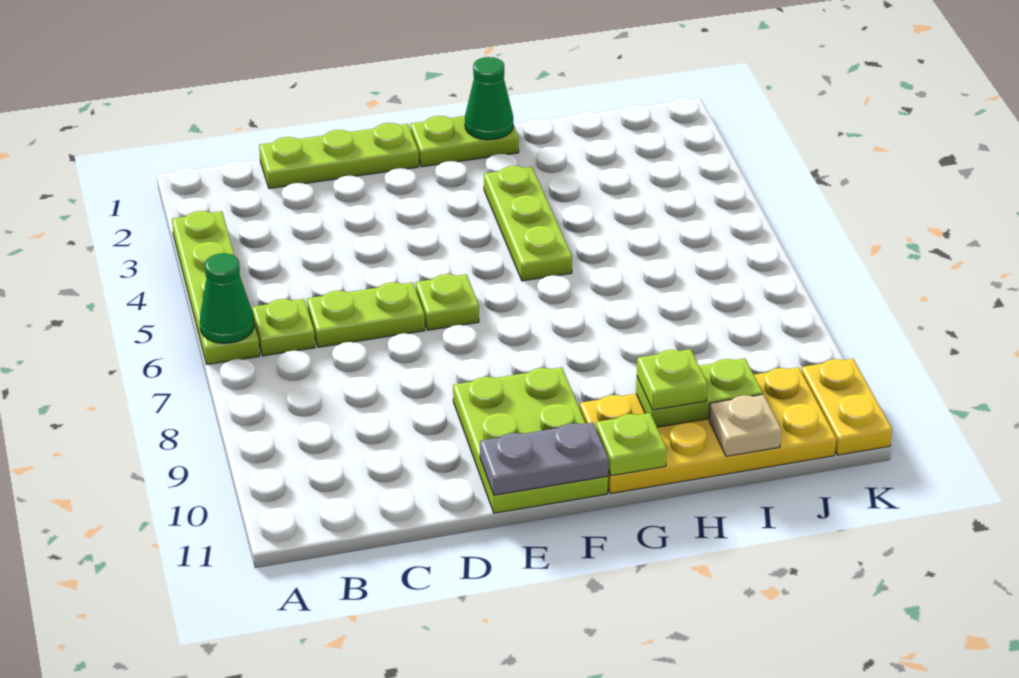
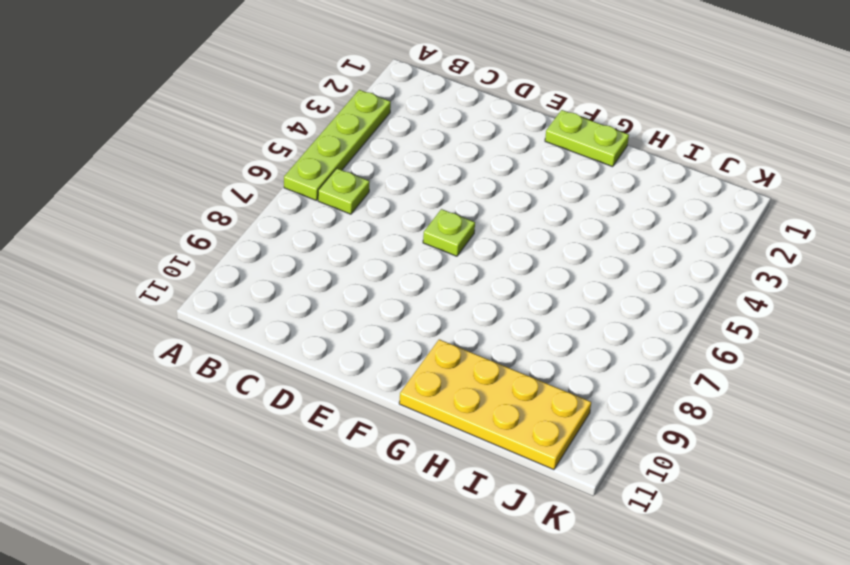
none -> lime 1x3 plate [259,123,419,189]
none -> lime 1x2 plate [307,282,425,347]
none -> lime 2x3 plate [453,367,608,513]

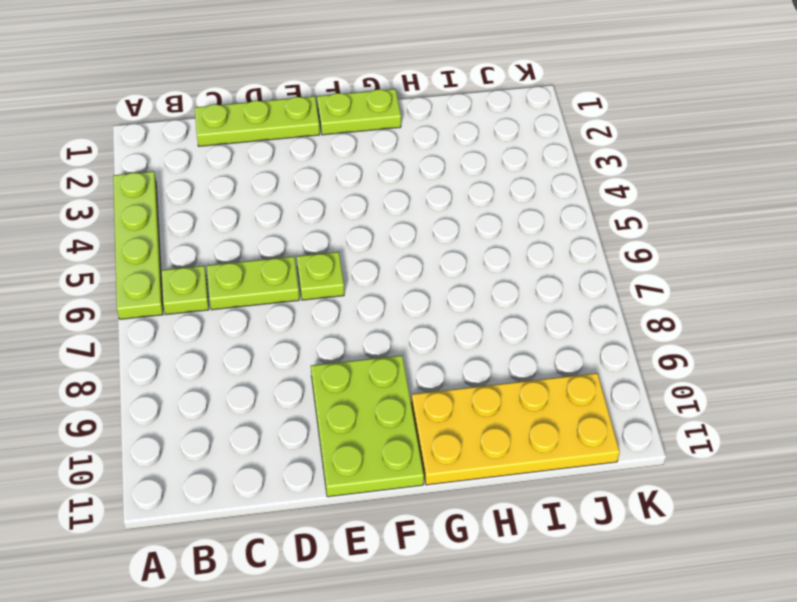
none -> lime 1x3 plate [484,166,572,281]
none -> yellow 1x2 plate [801,359,892,455]
none -> green 1x1 cone [200,253,254,343]

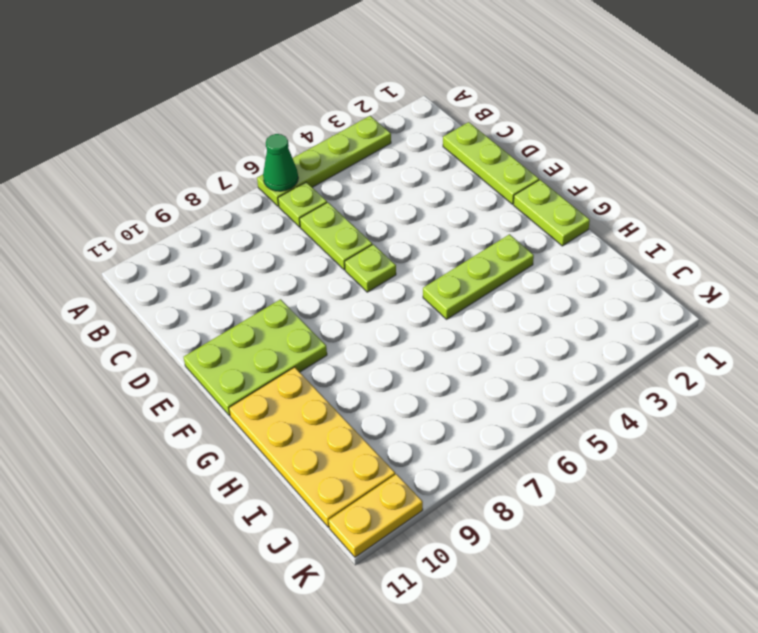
none -> grey 1x2 plate [480,422,608,495]
none -> green 1x1 cone [465,57,513,140]
none -> lime 1x1 plate [596,413,667,476]

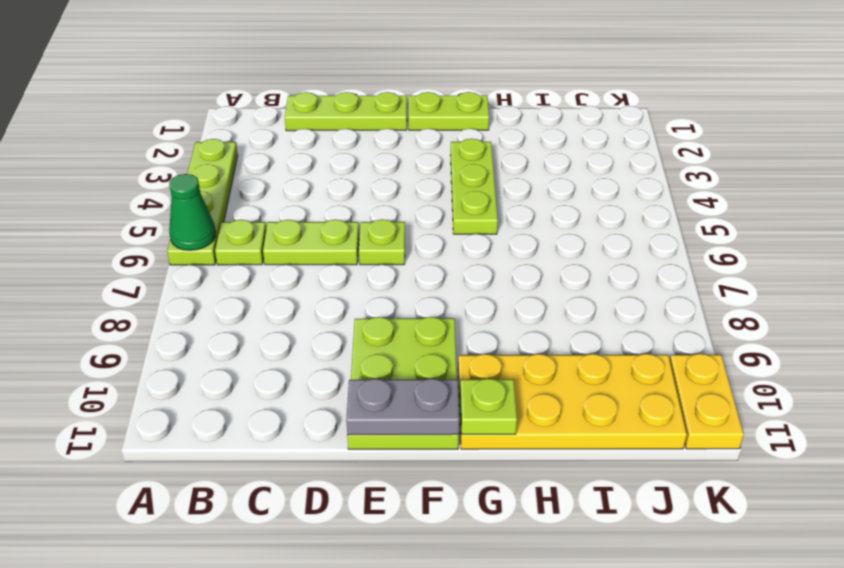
none -> green 1x1 cone [465,57,513,140]
none -> lime 1x2 plate [636,358,763,427]
none -> tan 1x1 plate [709,394,781,456]

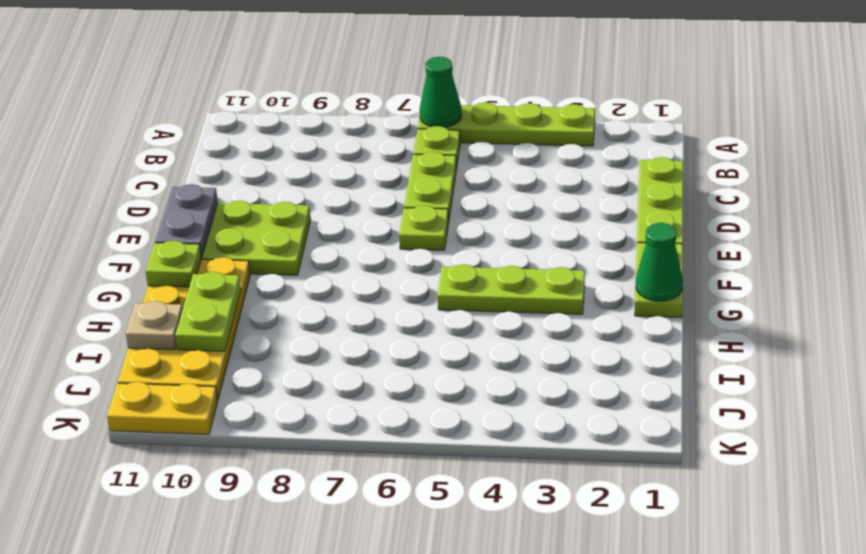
none -> lime 1x1 plate [637,349,707,410]

